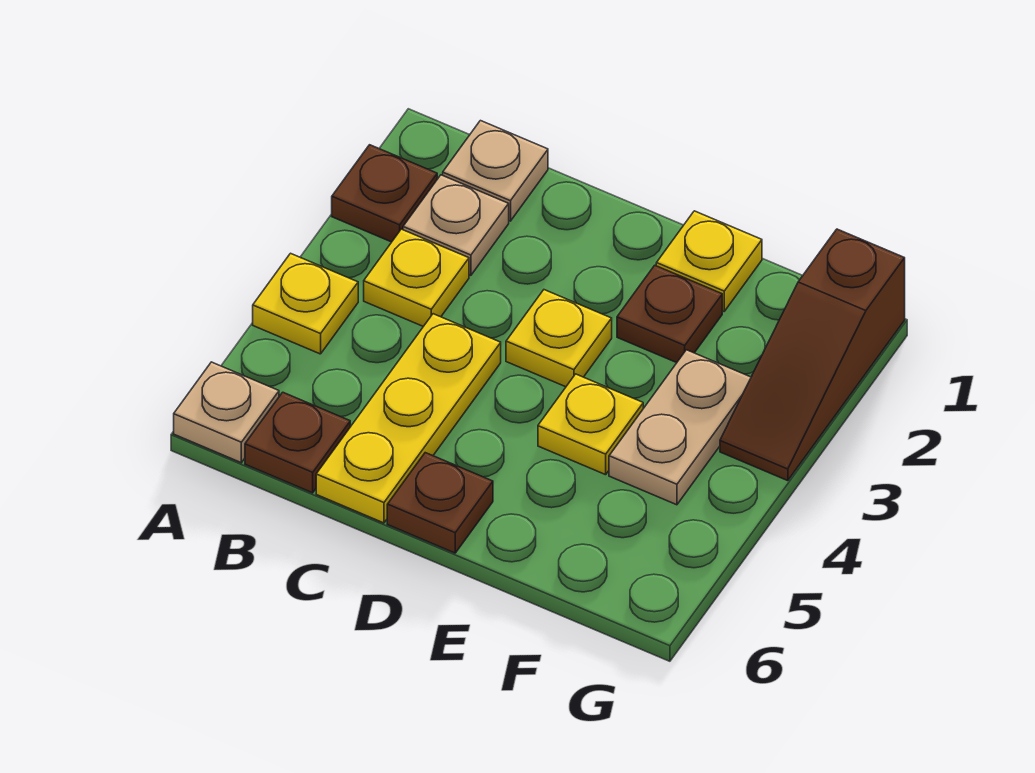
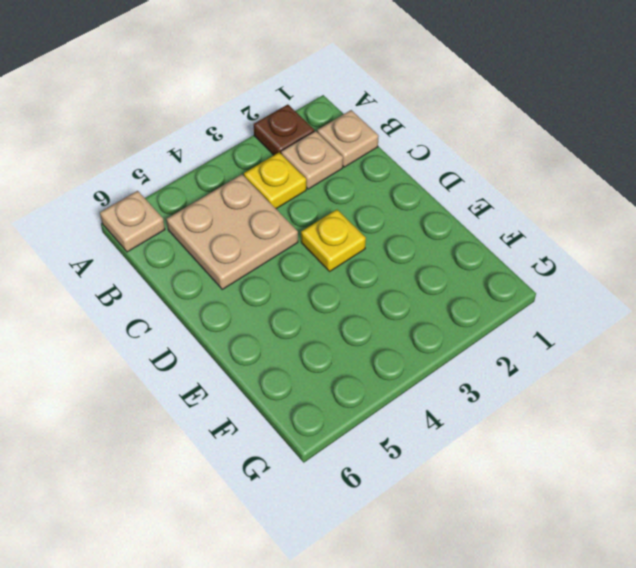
tan 2x2 plate [167,174,298,289] -> yellow 1x3 plate [316,314,501,523]
none -> yellow 1x1 plate [253,253,358,354]
none -> brown 1x1 plate [245,392,350,493]
none -> brown 1x1 plate [387,453,493,553]

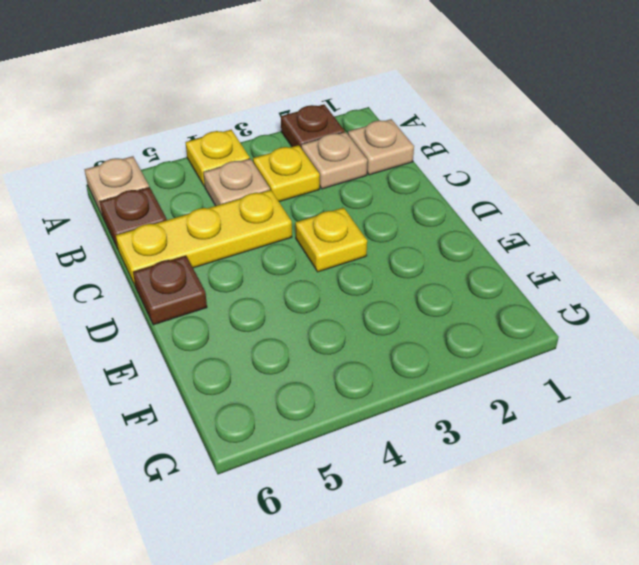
tan 1x1 plate [203,159,270,206] -> none
none -> yellow 1x1 plate [656,211,762,311]
none -> brown 1x1 plate [617,265,722,363]
none -> yellow 1x1 plate [538,374,643,475]

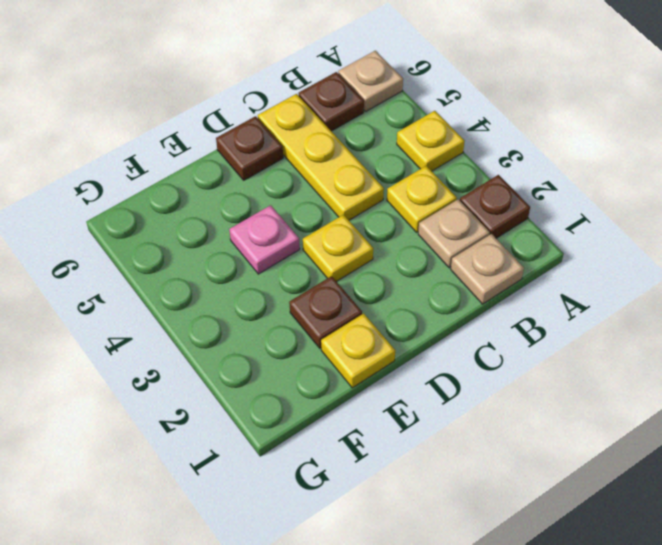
pink 1x1 plate [229,205,300,274] -> yellow 1x1 plate [538,374,643,475]
none -> tan 1x2 plate [609,350,751,505]
none -> brown 1x3 slope [720,229,905,481]

